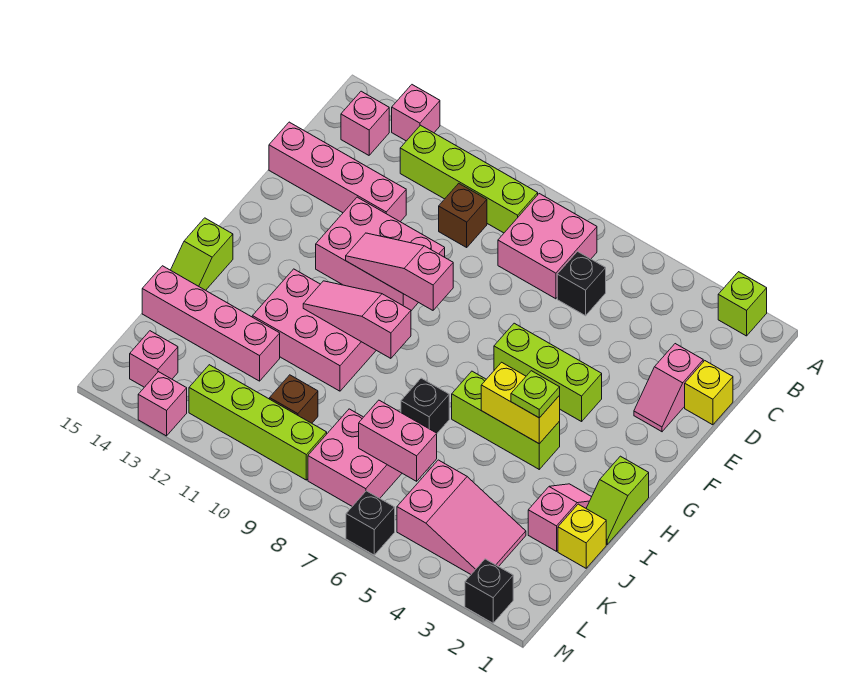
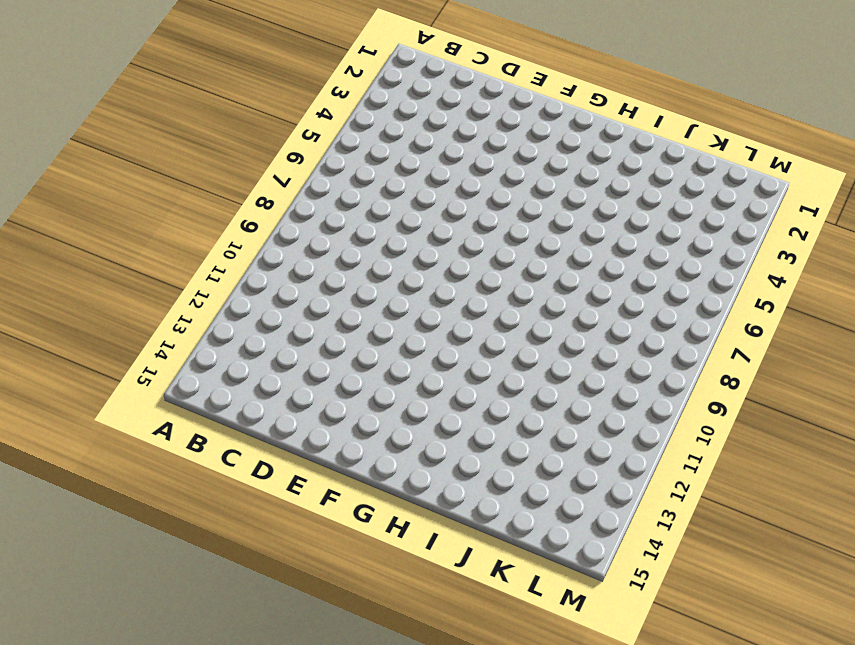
none -> lime 1x1 brick [718,272,767,336]
none -> pink 1x1 brick [392,85,440,141]
none -> pink 2x2 brick [498,194,597,299]
none -> lime 1x4 brick [400,125,538,233]

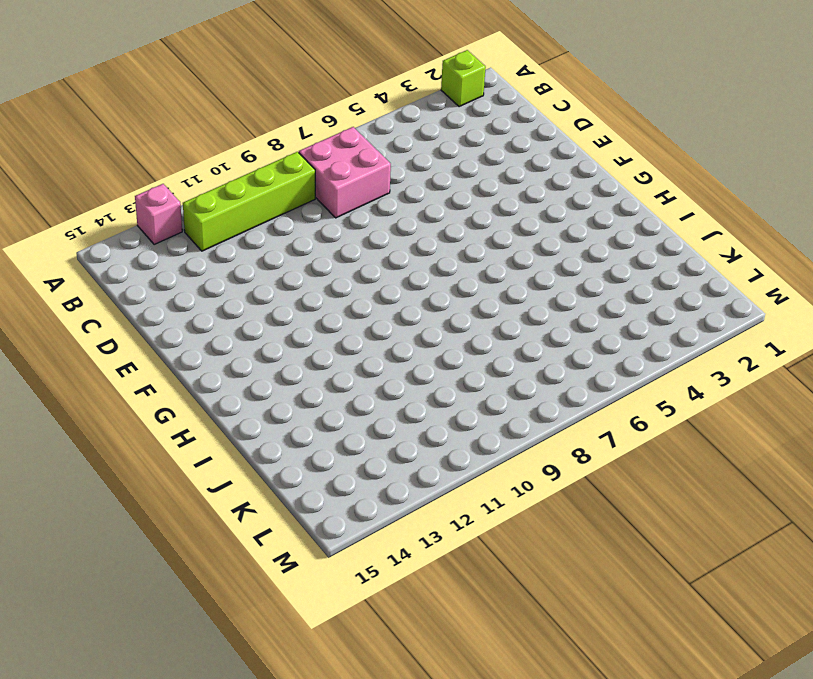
none -> pink 1x1 brick [341,91,389,155]
none -> black 1x1 brick [557,252,606,316]
none -> brown 1x1 brick [439,183,487,247]
none -> yellow 1x1 brick [685,361,733,425]

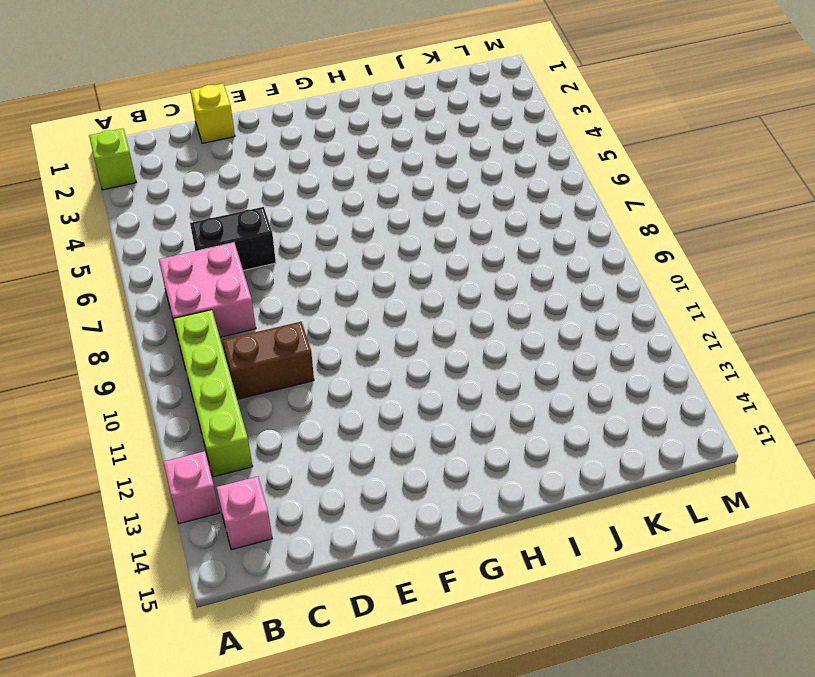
black 1x2 brick [190,207,276,271] -> black 1x1 brick [557,252,606,316]
brown 1x2 brick [223,322,314,399] -> brown 1x1 brick [439,183,487,247]
none -> pink 1x2 slope [634,344,703,432]
none -> pink 1x4 brick [269,122,406,222]
none -> pink 2x3 brick [316,197,445,311]
none -> lime 1x3 brick [494,323,602,422]

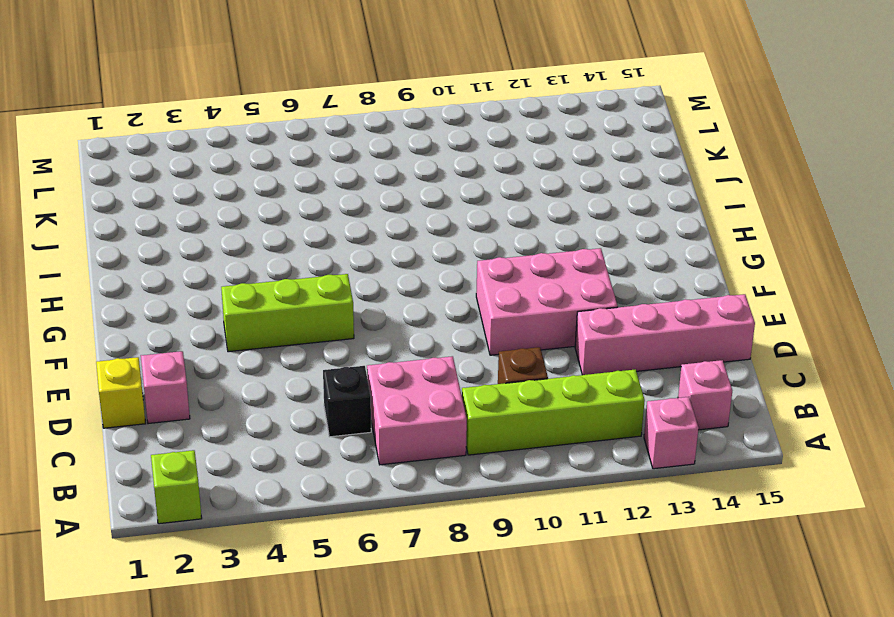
none -> lime 1x2 slope [586,456,649,544]
none -> lime 1x3 brick [452,371,560,469]
none -> pink 2x3 brick [252,269,376,391]
none -> lime 1x2 slope [171,218,233,290]

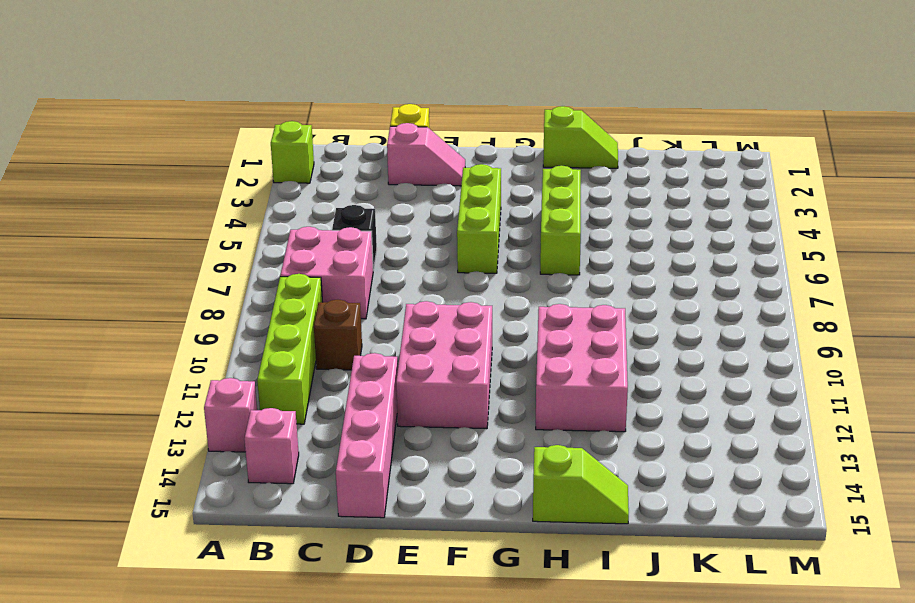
none -> pink 1x2 slope [528,484,591,551]
none -> black 1x1 brick [401,378,449,433]
none -> yellow 1x1 brick [558,504,606,568]
none -> pink 1x4 brick [142,266,280,381]

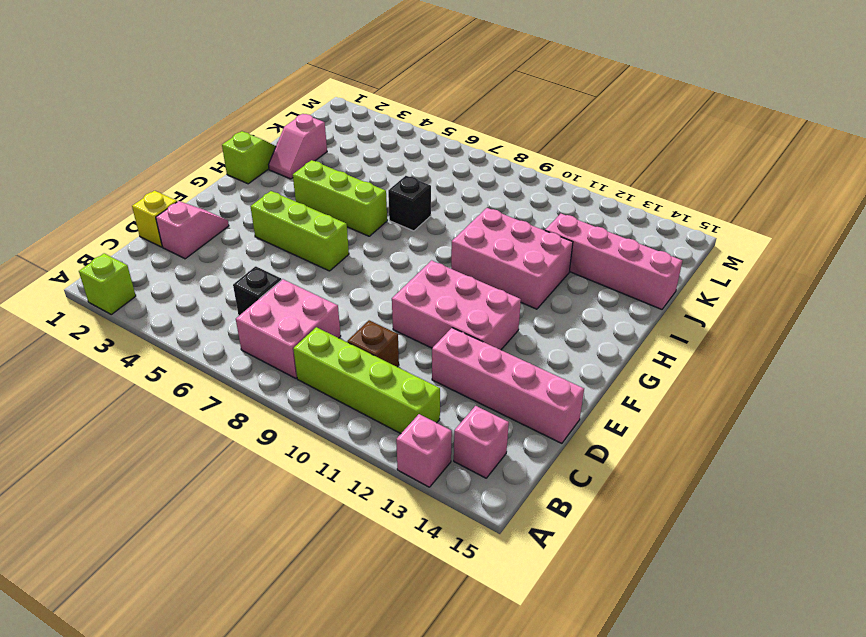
none -> lime 1x2 slope [171,218,233,290]
none -> yellow 1x1 brick [558,504,606,568]
none -> pink 2x3 slope [397,460,526,574]
none -> pink 2x2 brick [308,409,402,506]

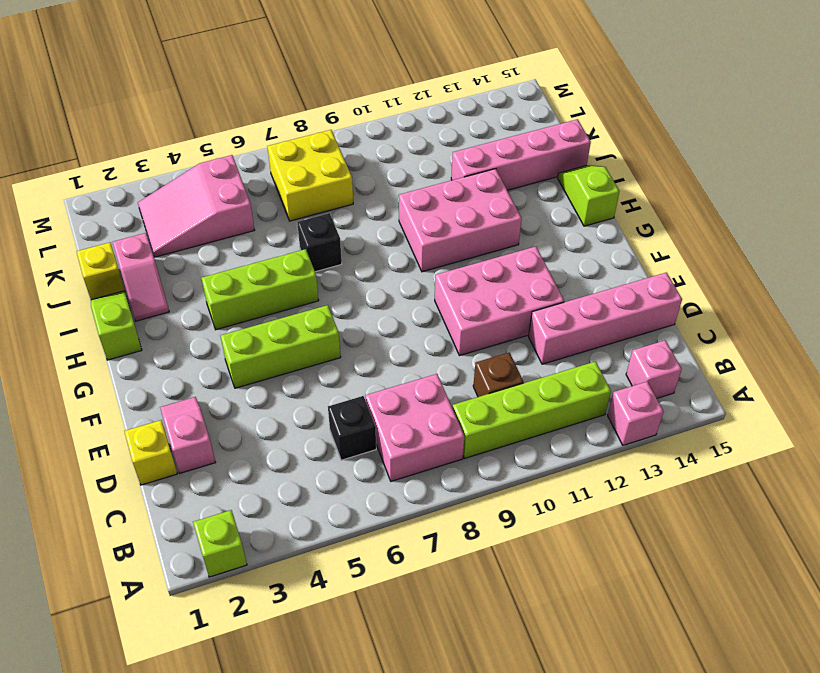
yellow 2x2 brick [267,130,353,221] -> pink 2x2 brick [308,409,402,506]
none -> brown 1x1 brick [270,375,318,423]
none -> lime 1x4 brick [189,365,327,480]
none -> pink 1x1 brick [130,331,178,387]
none -> black 1x1 brick [465,559,513,623]

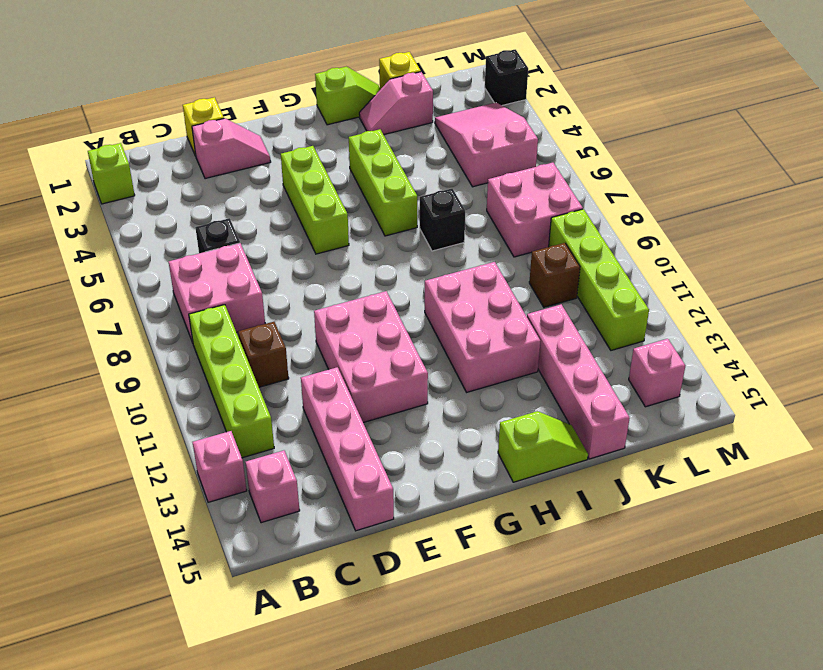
none -> black 1x1 brick [346,491,395,555]
none -> pink 1x1 brick [138,372,187,436]
none -> pink 1x3 slope [346,233,453,310]
none -> yellow 1x2 brick [481,362,560,444]

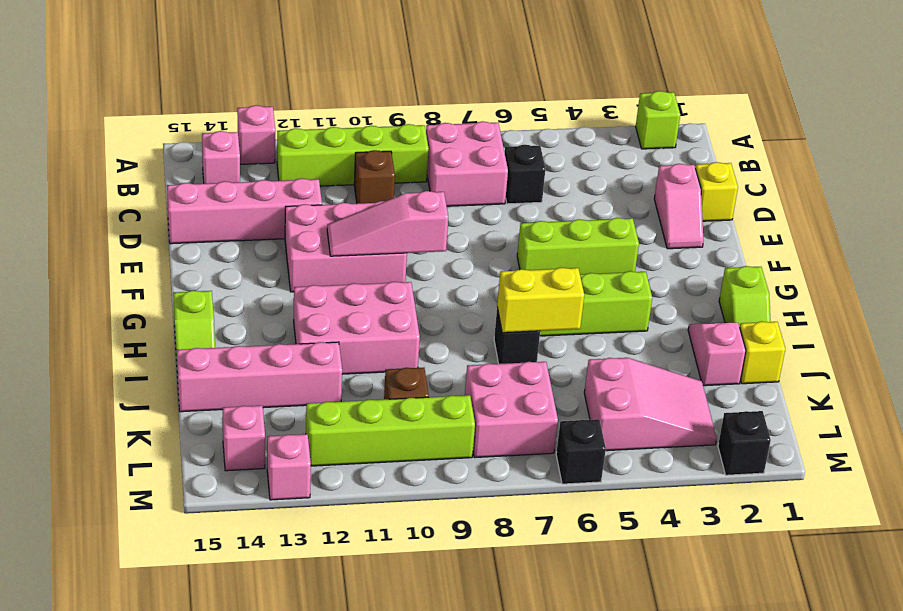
yellow 1x2 brick [497,268,584,333] -> yellow 1x2 brick moved to [481,362,560,444]
none -> pink 1x3 slope [303,281,411,358]
none -> pink 1x2 brick [359,400,437,481]
none -> lime 1x1 plate [511,371,560,418]

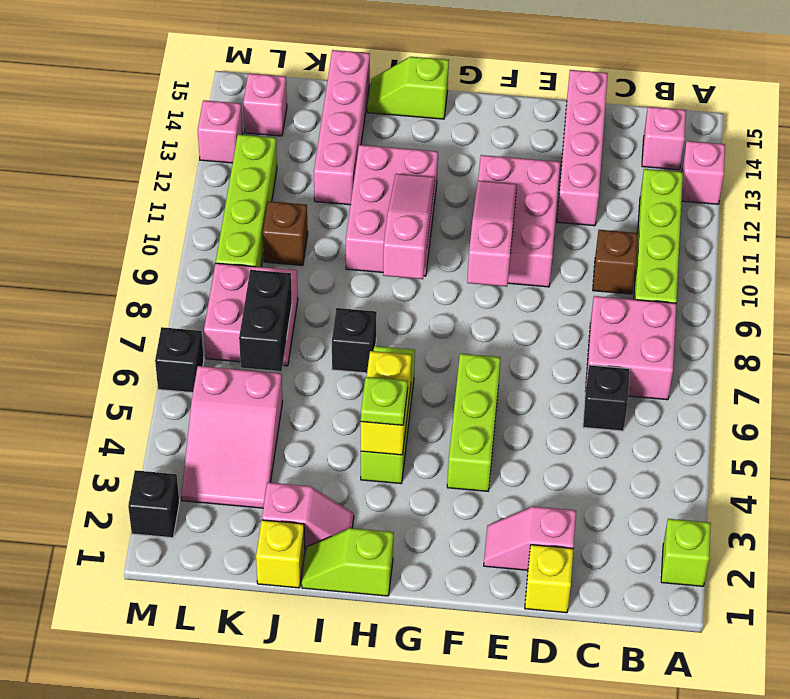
black 1x2 brick [239,270,292,371] -> pink 1x2 brick [359,400,437,481]

